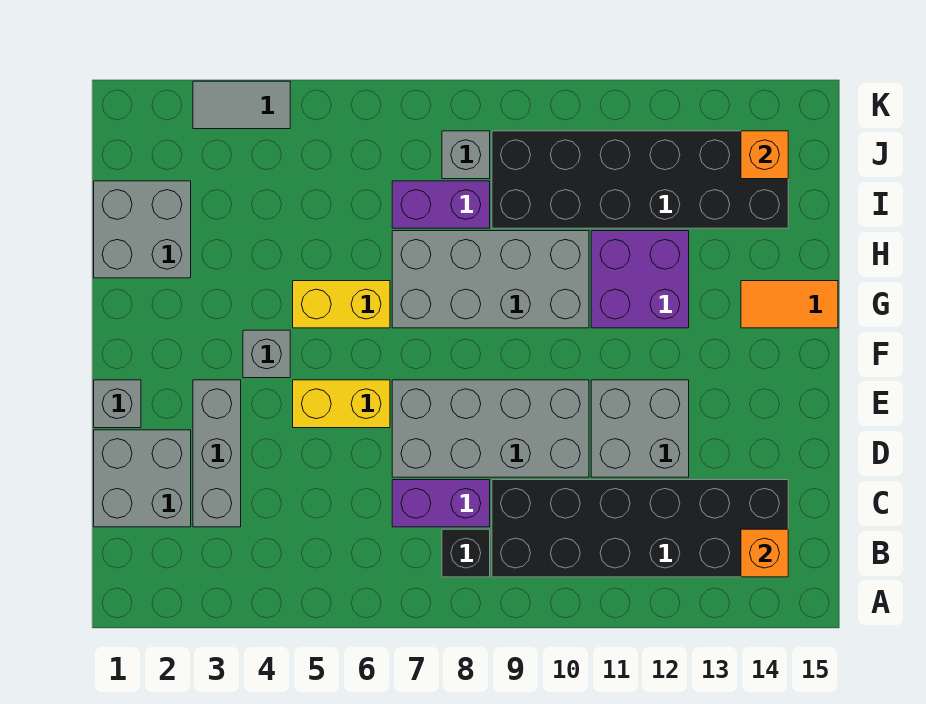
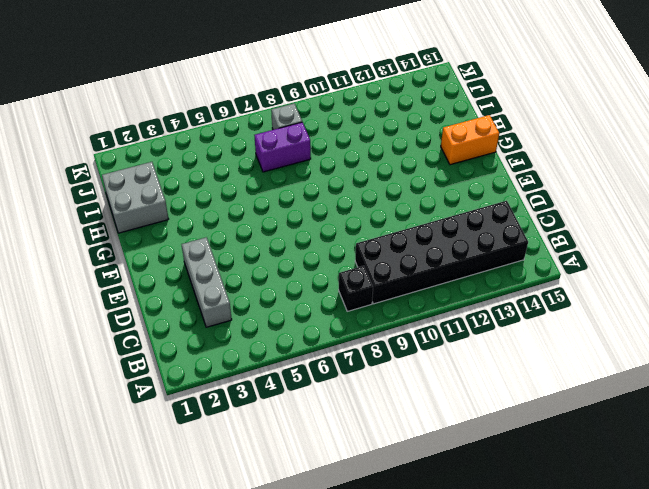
orange 1x2 brick [441,115,499,165] -> orange 1x2 tile [741,281,838,328]
none -> grey 2x2 brick [94,430,191,527]
none -> purple 1x2 brick [392,480,490,527]
none -> grey 2x4 brick [392,380,589,477]

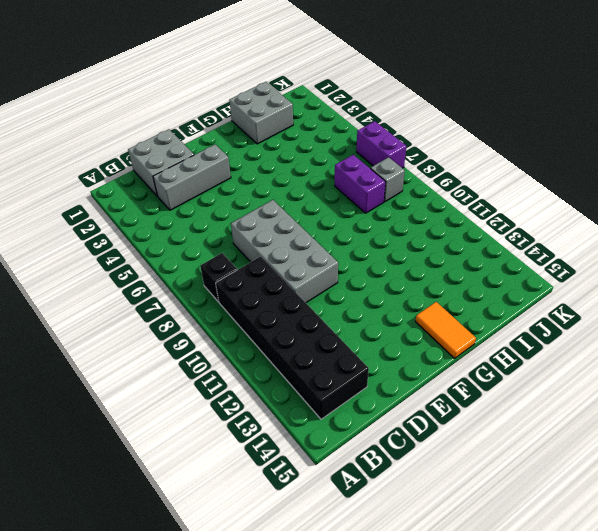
purple 1x2 brick [356,121,406,168] -> purple 1x2 brick moved to [392,480,490,527]
none -> grey 2x2 brick [591,380,689,477]
none -> grey 1x1 brick [94,380,141,428]
none -> yellow 1x2 brick [293,380,390,428]

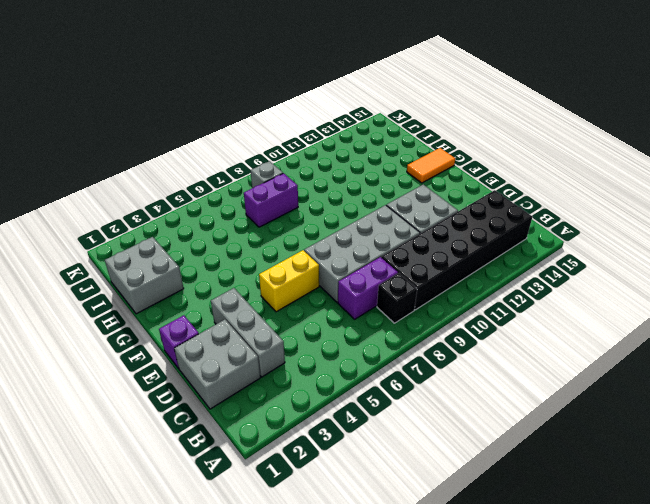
purple 1x1 brick [159,315,199,368] -> grey 1x1 brick [94,380,141,428]
none -> grey 1x1 brick [243,330,290,378]
none -> yellow 1x2 brick [293,281,390,328]
none -> grey 2x4 brick [392,231,589,328]

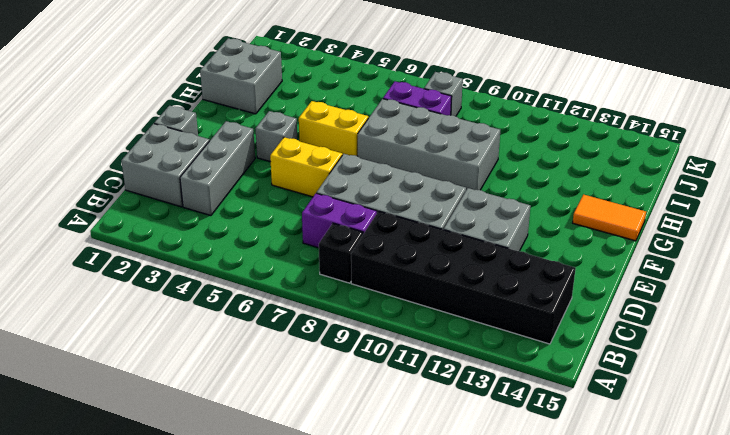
none -> purple 2x2 brick [591,231,689,328]
none -> black 2x6 brick [492,131,788,228]
none -> grey 1x2 tile [193,81,290,129]

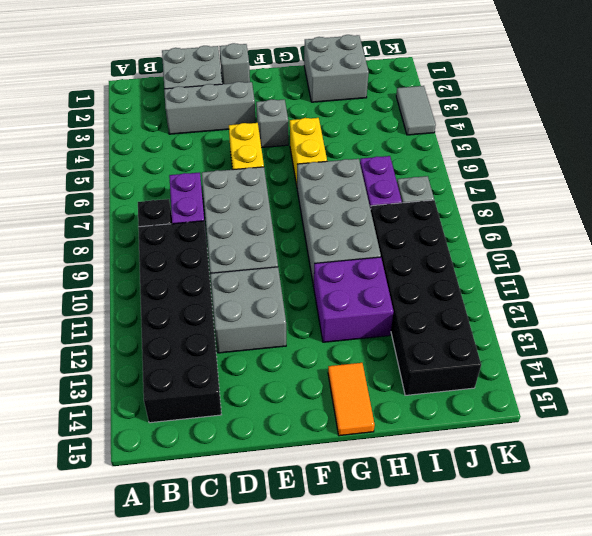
none -> orange 1x1 brick [741,529,788,577]
none -> orange 1x1 brick [741,131,788,179]

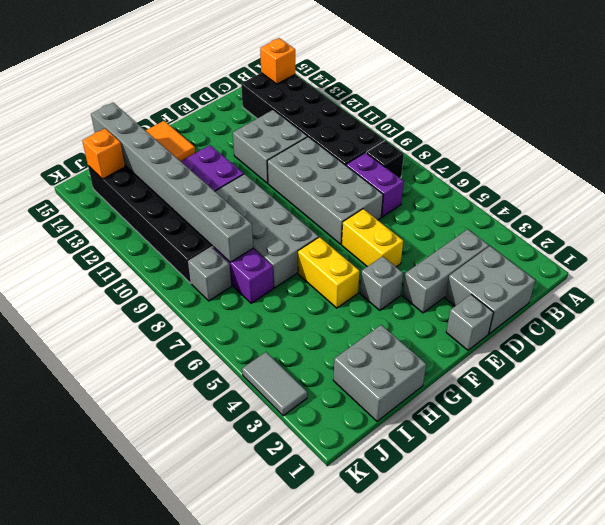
grey 1x8 brick [91,103,253,262] -> none

